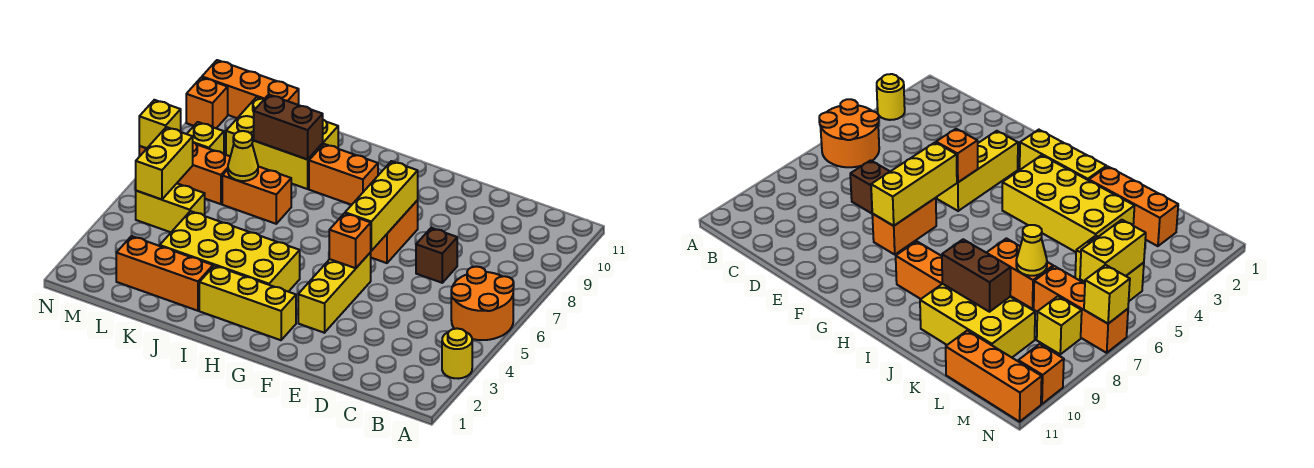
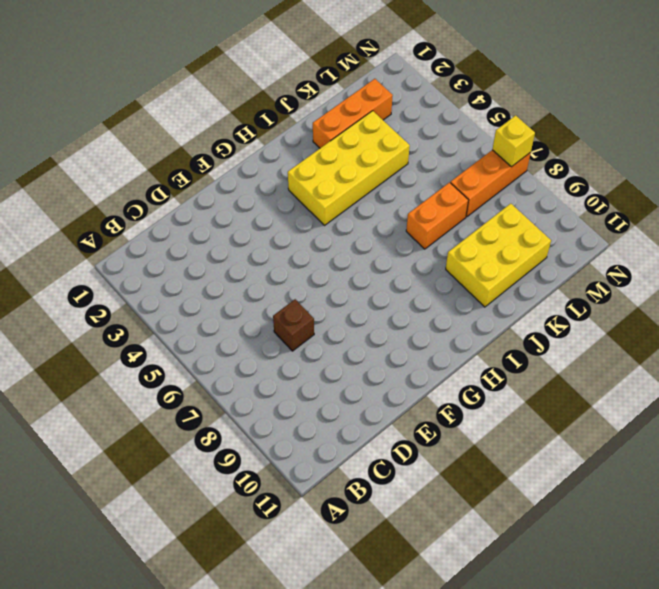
none -> yellow 1x1 round brick [442,329,472,379]
none -> orange 2x2 round brick [451,267,514,340]
none -> yellow 1x3 brick [298,252,371,333]

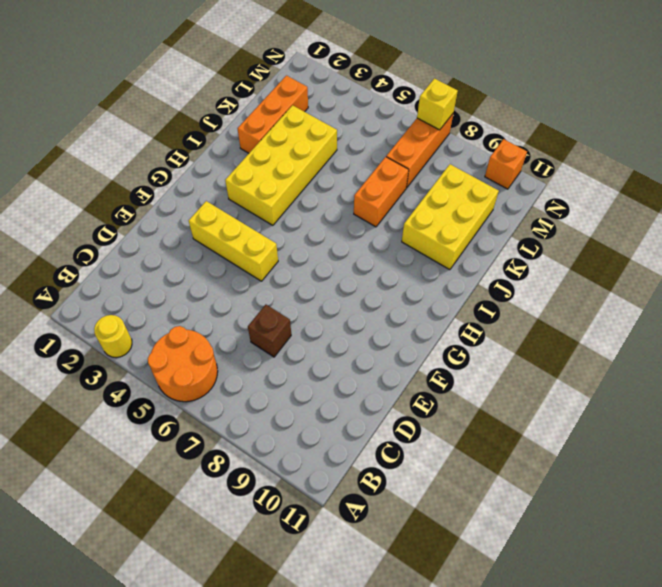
none -> orange 1x2 brick [371,200,418,263]
none -> yellow 1x3 brick [199,266,296,340]
none -> orange 1x2 brick [309,144,378,205]

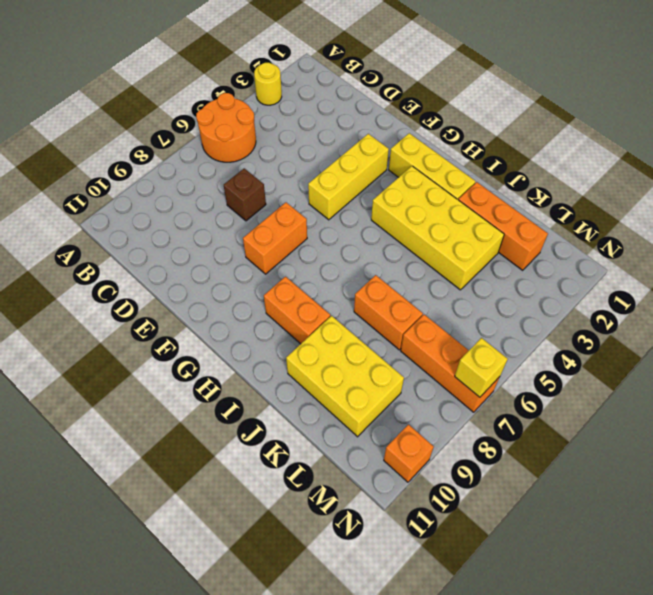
none -> yellow 1x2 brick [136,184,205,232]
none -> orange 1x3 brick [202,60,299,118]
none -> yellow 1x1 brick [187,122,224,154]

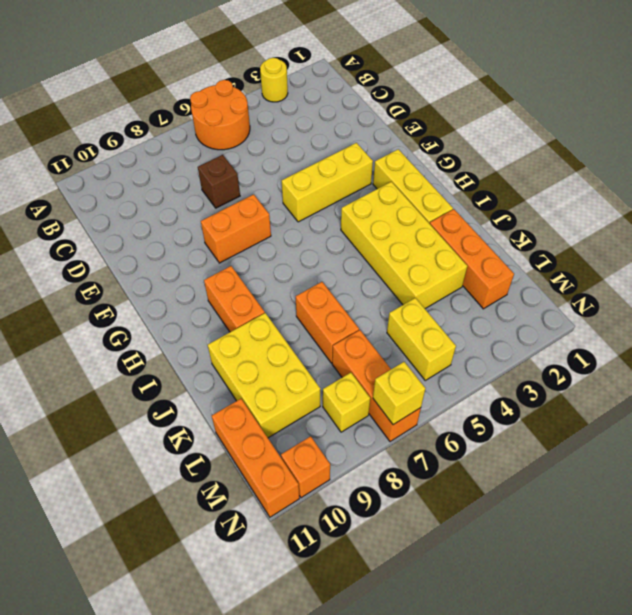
none -> orange 1x1 brick [329,213,371,268]
none -> yellow 1x3 brick [345,161,418,251]
none -> brown 1x2 brick [254,95,323,159]

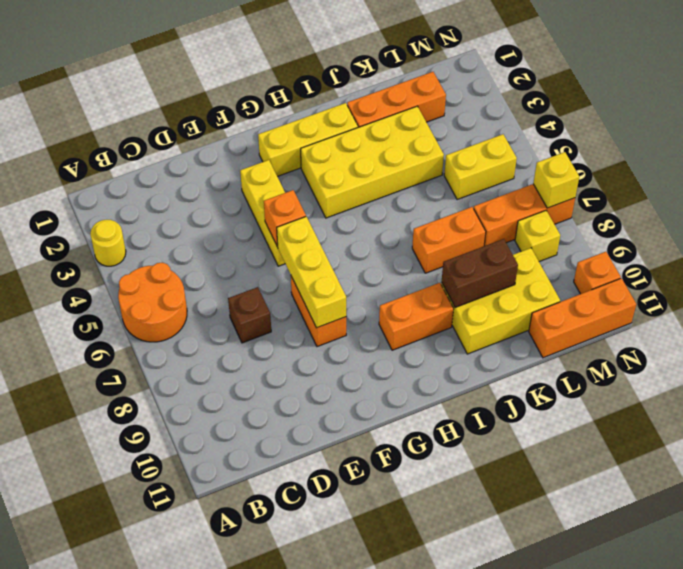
none -> yellow 1x1 cone [228,131,258,181]
none -> yellow 1x2 brick [136,127,193,200]

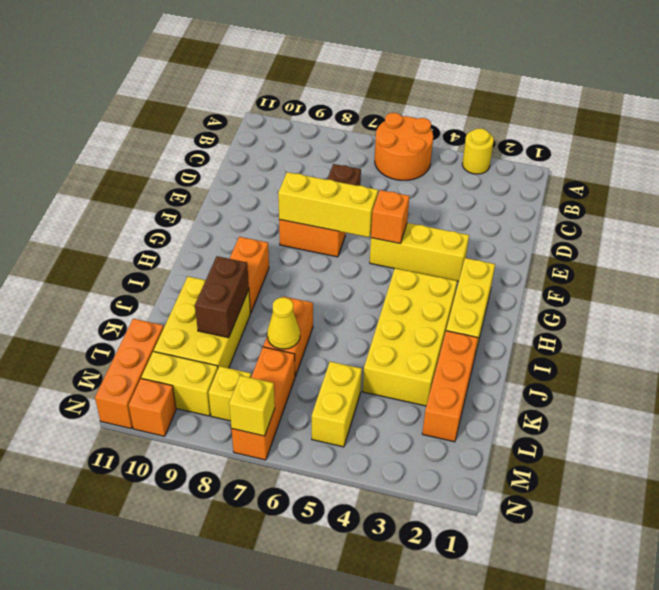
yellow 1x2 brick [141,352,218,416] -> yellow 1x2 brick moved to [136,127,193,200]

